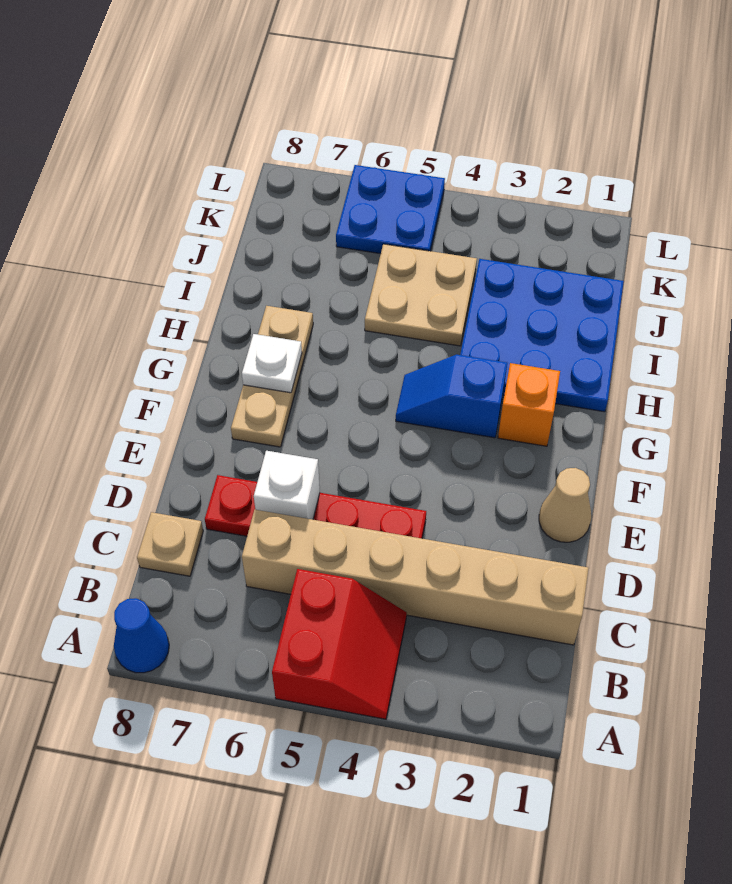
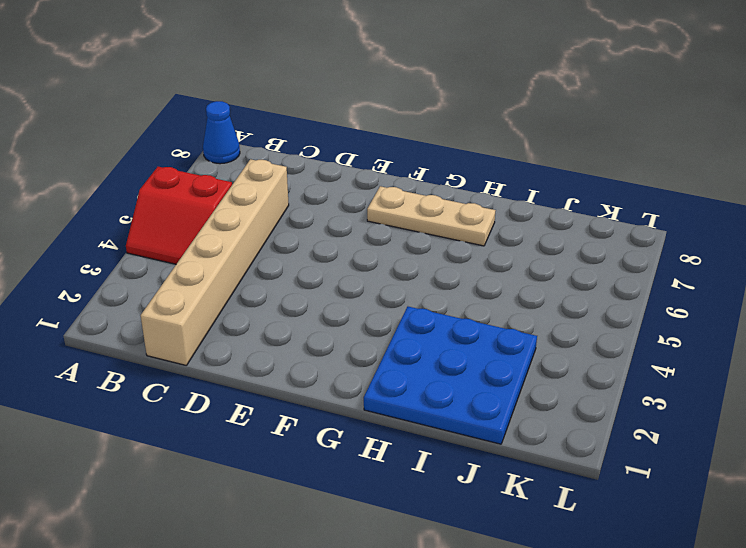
none -> tan 1x1 plate [137,512,203,576]
none -> red 1x4 plate [205,475,426,538]
none -> tan 1x1 cone [539,468,591,542]

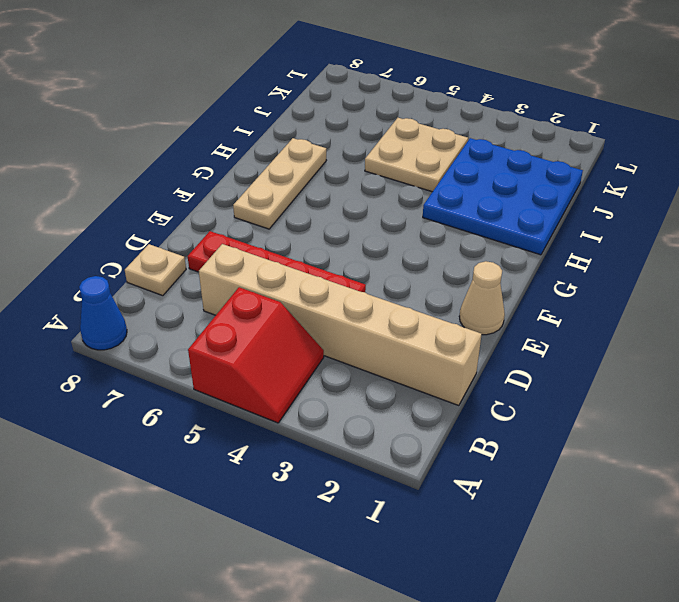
none -> orange 1x1 brick [498,363,560,446]
none -> blue 1x2 slope [396,354,507,438]
none -> blue 2x2 plate [336,165,445,254]

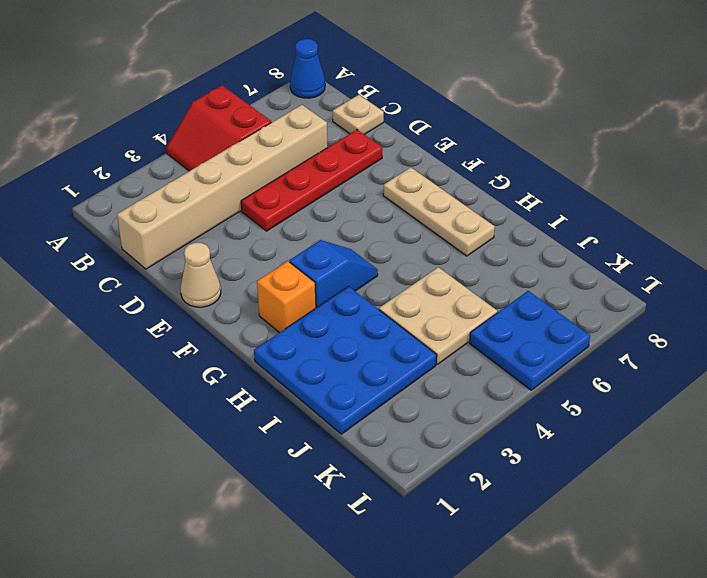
none -> white 1x1 brick [254,451,320,520]
none -> white 1x1 plate [242,334,302,393]

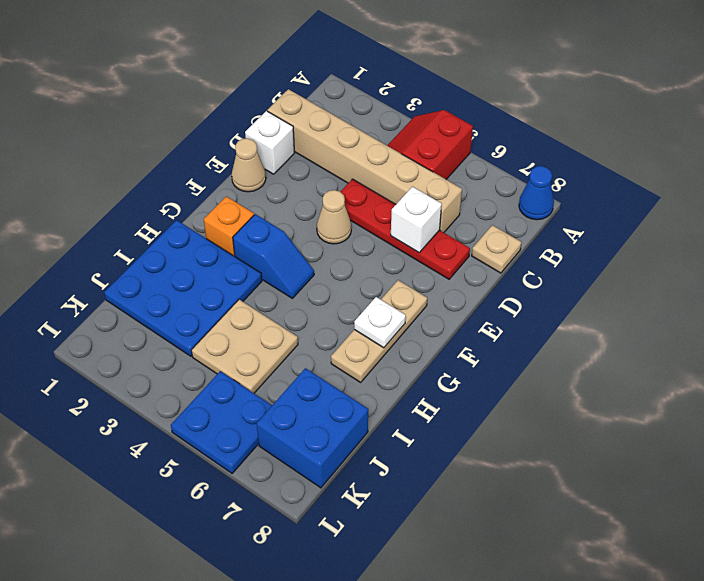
white 1x1 brick [245,111,294,174] -> none
tan 1x1 cone [317,190,351,244] -> none
blue 2x2 brick [257,368,368,488] -> none

